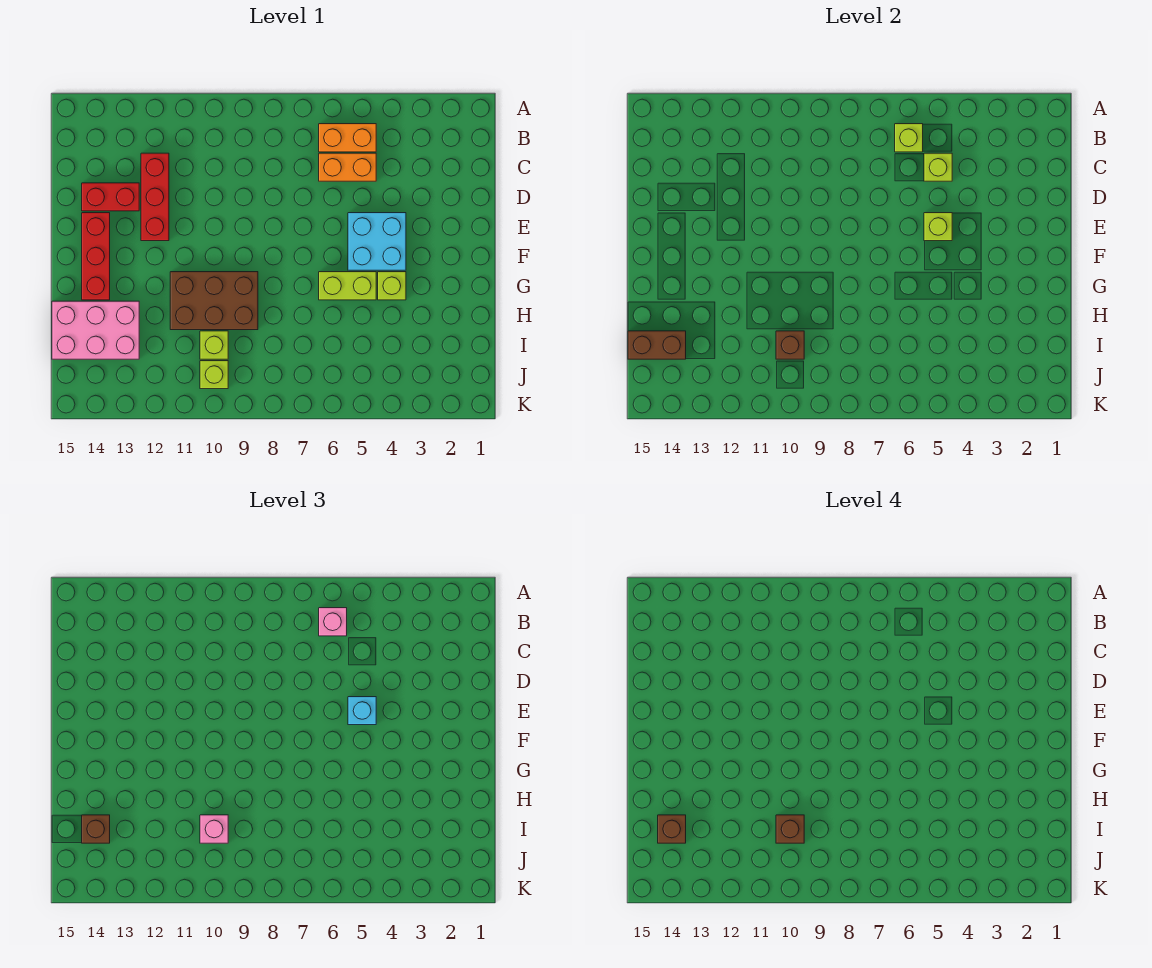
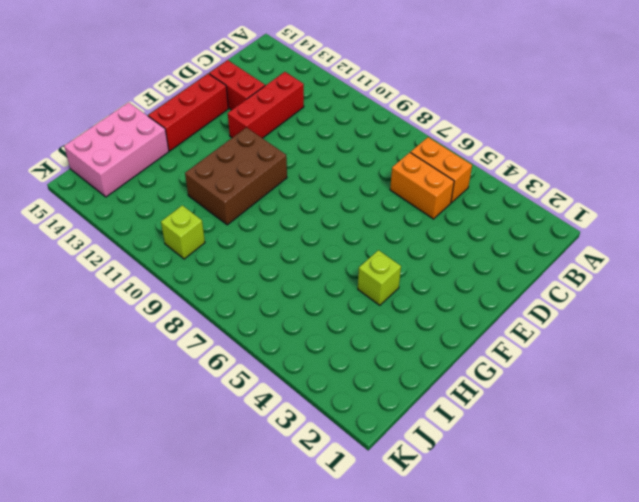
brown 2x3 brick [185,127,287,225] -> brown 2x3 brick turned to [170,272,258,330]
pink 2x3 brick [64,102,169,197] -> pink 2x3 brick turned to [52,301,139,359]
none -> cyan 2x2 brick [348,213,406,270]
none -> lime 1x2 brick [319,272,376,300]
none -> lime 1x1 brick [200,331,228,359]

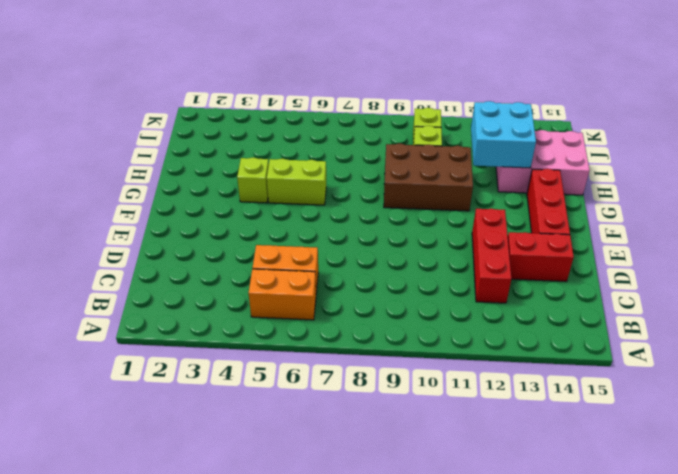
cyan 2x2 brick [471,101,536,168] -> cyan 2x2 brick moved to [348,213,406,270]
none -> lime 1x1 brick [895,124,923,152]
none -> lime 1x1 brick [924,153,952,181]
none -> lime 1x1 brick [924,213,952,241]

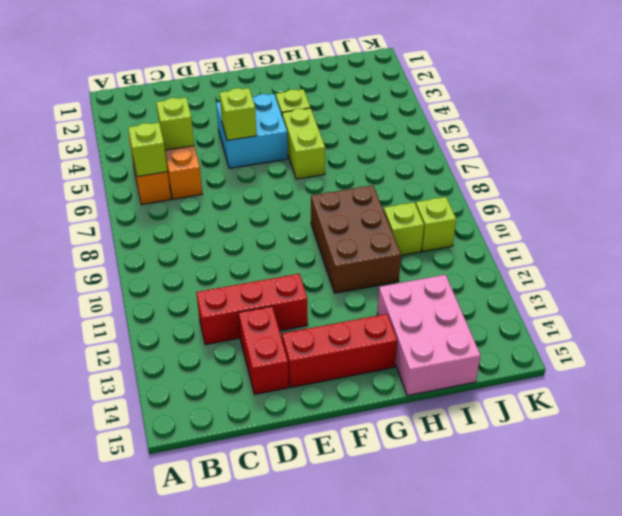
none -> brown 1x1 brick [776,331,804,359]
none -> brown 1x2 brick [628,331,686,359]
none -> pink 1x1 brick [319,608,347,636]

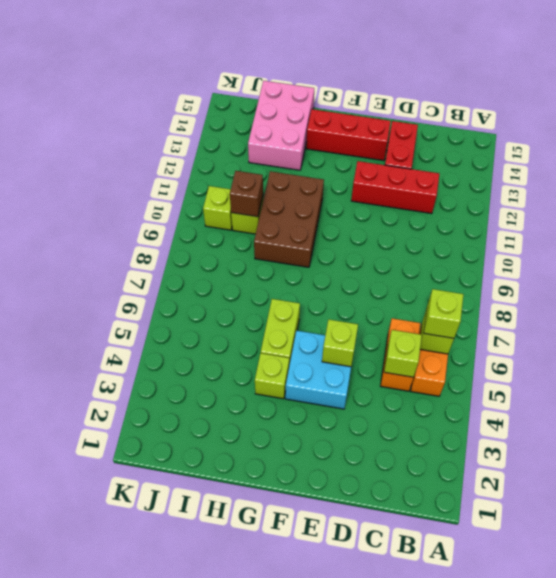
lime 1x1 brick [424,289,463,338] -> pink 1x1 brick [319,608,347,636]
none -> brown 1x2 brick [628,331,686,359]
none -> cyan 1x1 brick [348,697,376,725]
none -> pink 1x1 brick [200,815,228,843]

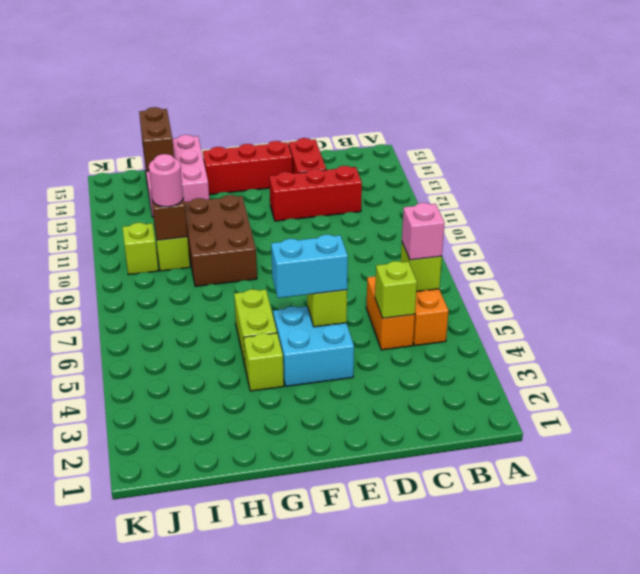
cyan 1x2 brick [271,235,348,298] -> cyan 1x1 brick [348,697,376,725]
pink 1x1 round brick [149,154,183,207] -> pink 1x1 brick [200,815,228,843]
none -> brown 1x1 brick [82,815,110,843]
none -> brown 1x1 brick [776,815,804,843]
none -> brown 1x1 brick [658,815,686,843]

